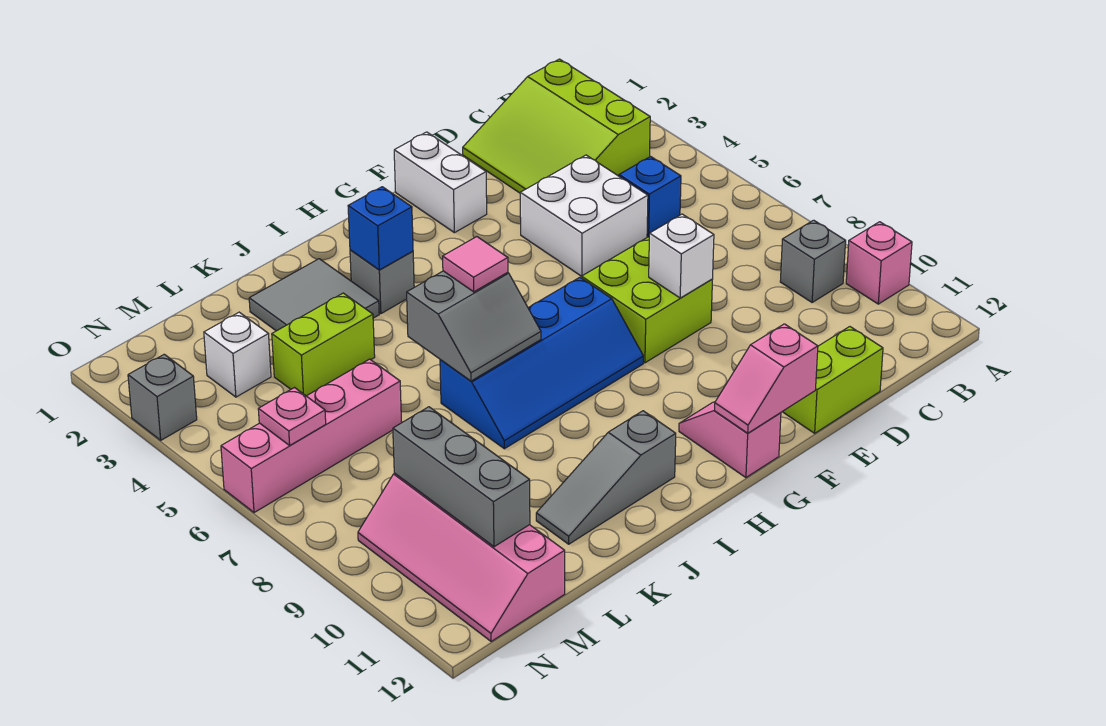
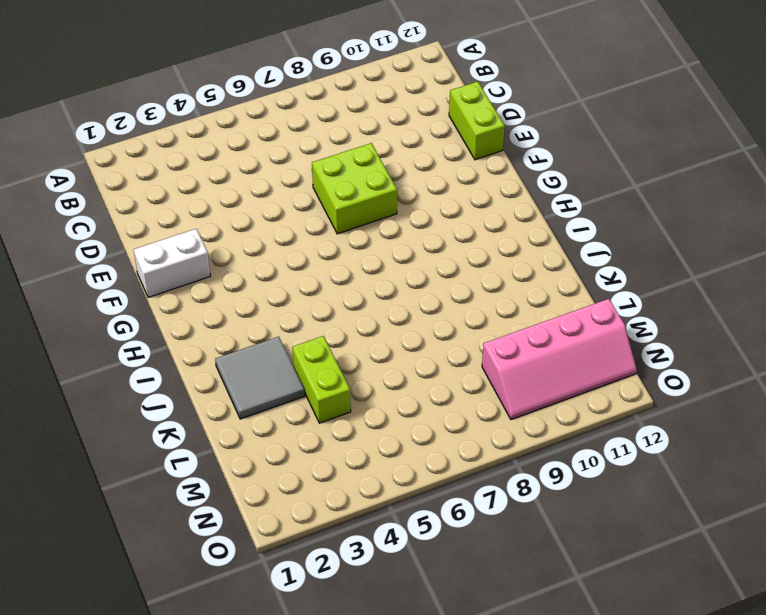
none -> pink 1x1 brick [846,222,912,304]
none -> lime 3x3 slope [463,59,650,193]
none -> grey 1x1 brick [780,220,846,303]

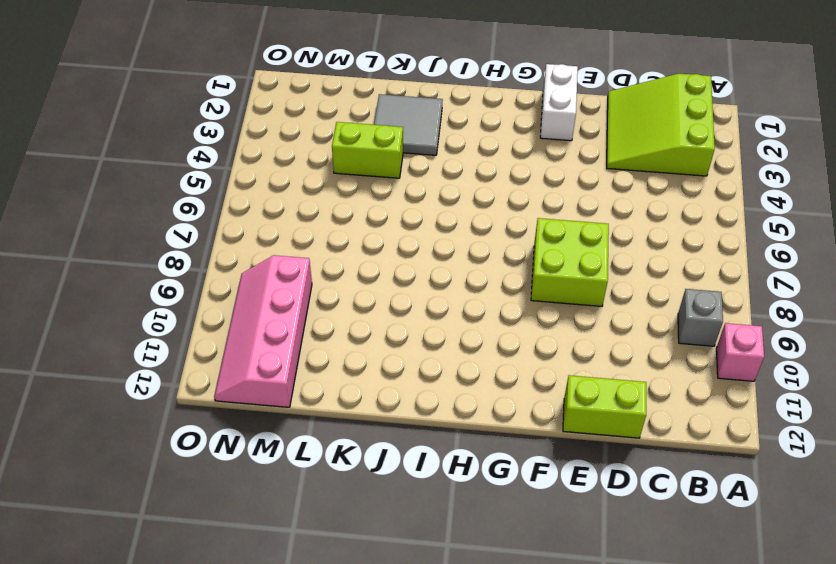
none -> blue 1x1 brick [619,157,681,237]
none -> white 2x2 brick [520,155,648,276]
none -> blue 2x4 slope [440,277,643,449]

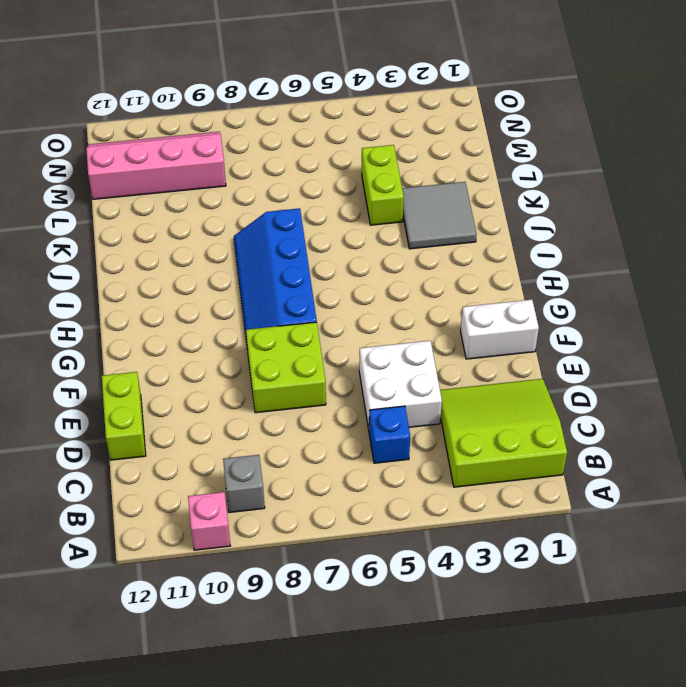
none -> pink 1x2 slope [679,402,781,478]
none -> grey 1x1 brick [350,250,414,314]
none -> grey 1x3 slope [536,411,676,544]

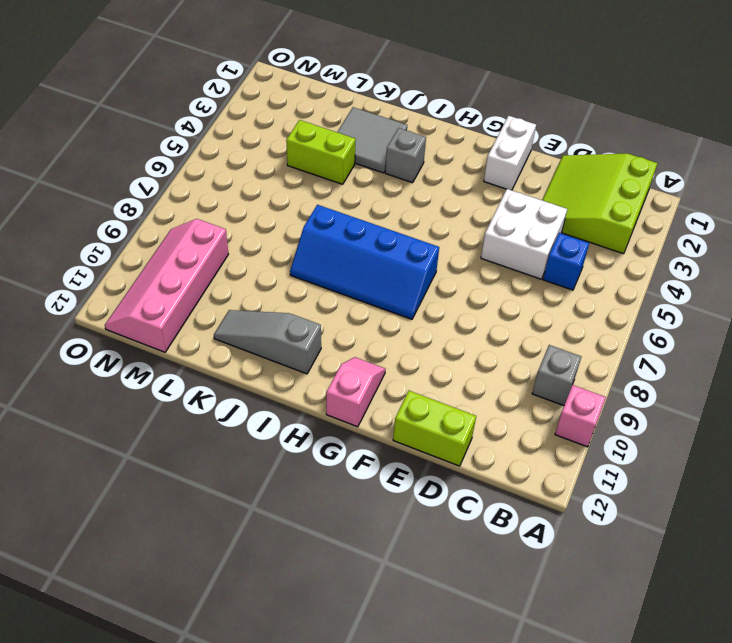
none -> lime 2x2 brick [582,237,712,363]
none -> pink 1x4 brick [221,359,402,513]
none -> white 1x1 brick [204,312,271,397]

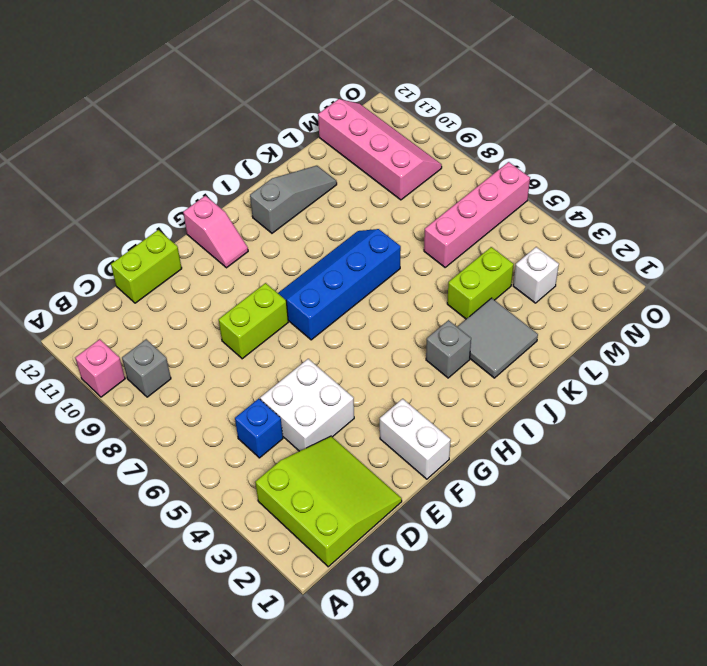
lime 1x2 brick [219,283,288,359] -> lime 2x2 brick [582,237,712,363]
none -> grey 1x1 brick [128,354,197,440]
none -> white 1x1 brick [649,214,714,298]
none -> pink 1x2 slope [715,324,818,433]

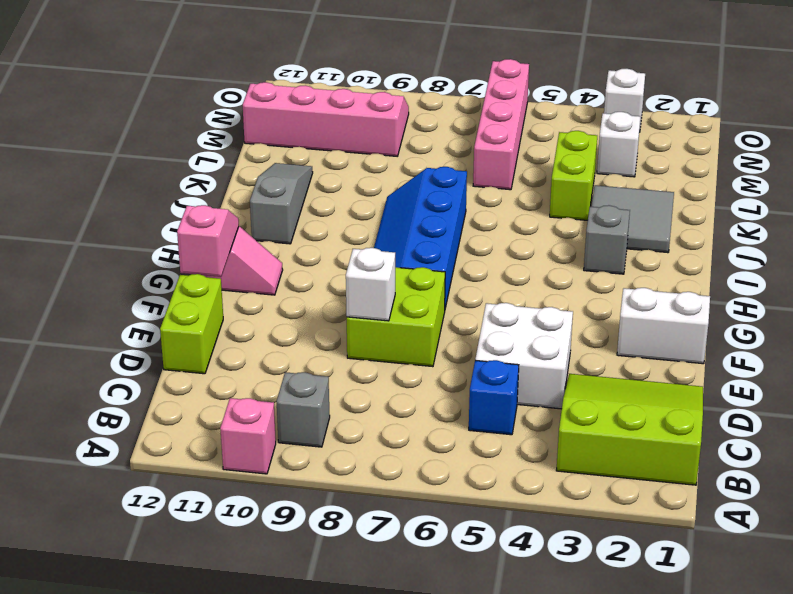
white 1x1 brick [604,69,645,132] -> grey 1x1 brick [128,354,197,440]
none -> blue 1x1 brick [348,187,413,270]
none -> grey 2x2 slope [407,271,541,381]
none -> grey 1x3 brick [393,407,530,547]

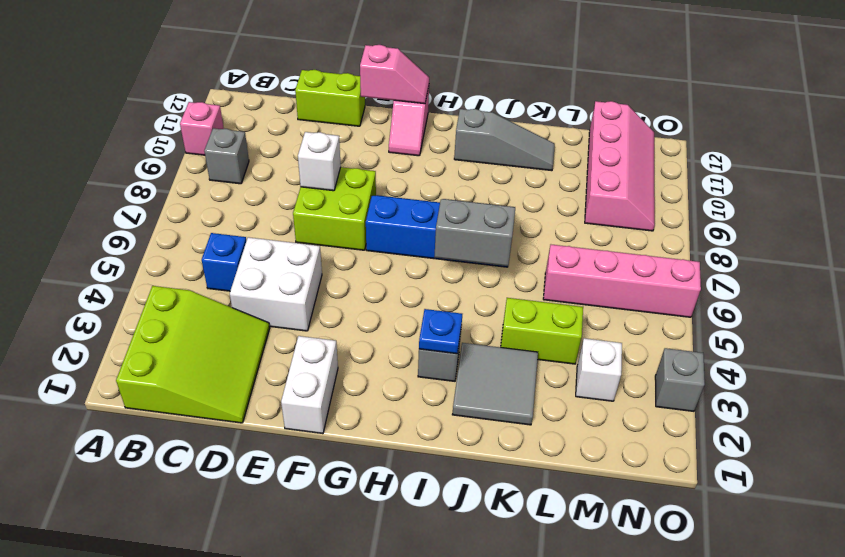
blue 1x1 plate [419,309,462,354] -> blue 1x1 brick [348,187,413,270]
none -> grey 1x3 brick [393,407,530,547]
none -> pink 1x1 plate [258,388,326,445]
none -> pink 1x1 tile [443,237,508,292]

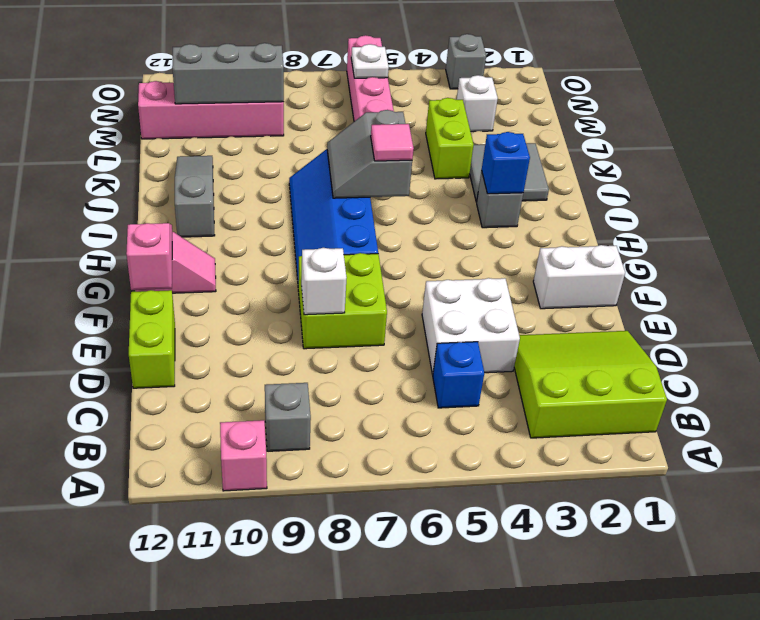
white 1x1 plate [351,44,389,78] -> pink 1x1 plate [258,388,326,445]

